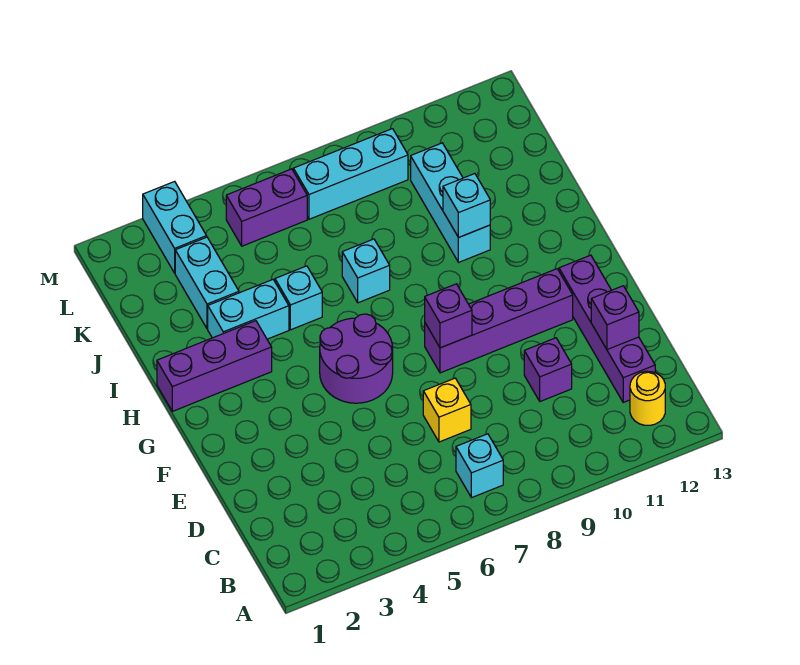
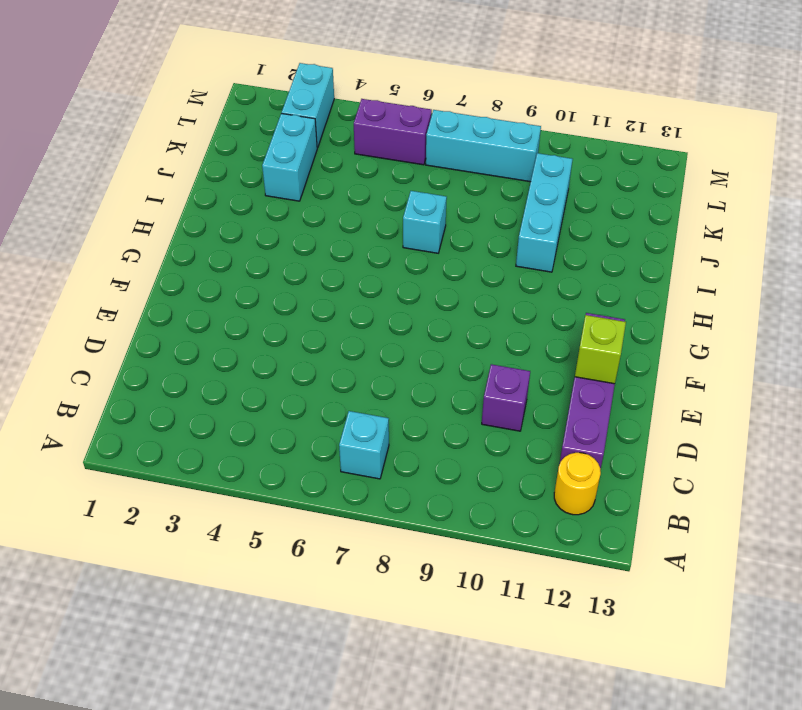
lime 1x1 brick [575,315,626,384] -> none
none -> yellow 1x1 brick [423,378,471,442]
none -> purple 2x2 round brick [320,314,393,403]
none -> purple 1x4 brick [425,269,573,373]

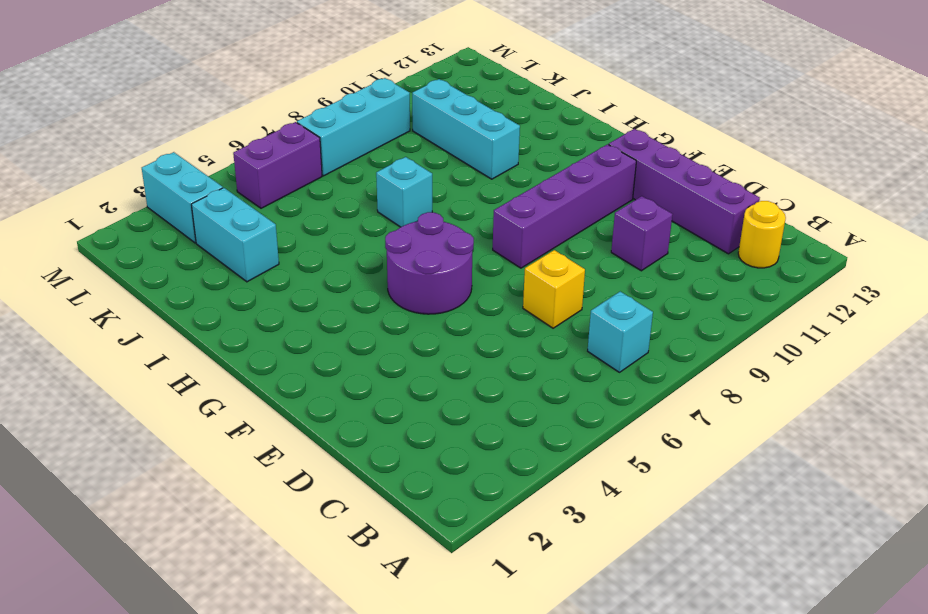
none -> purple 1x3 brick [157,321,272,411]
none -> cyan 1x2 brick [208,280,289,339]
none -> cyan 1x1 brick [275,266,322,330]

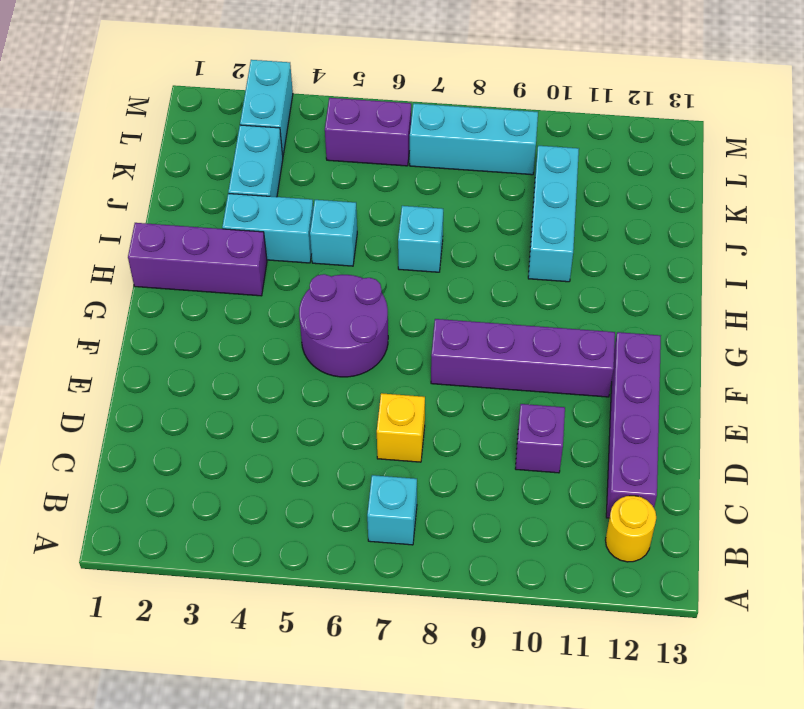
none -> purple 1x1 brick [591,286,639,350]
none -> purple 1x1 brick [425,284,472,348]
none -> cyan 1x1 brick [443,174,490,238]

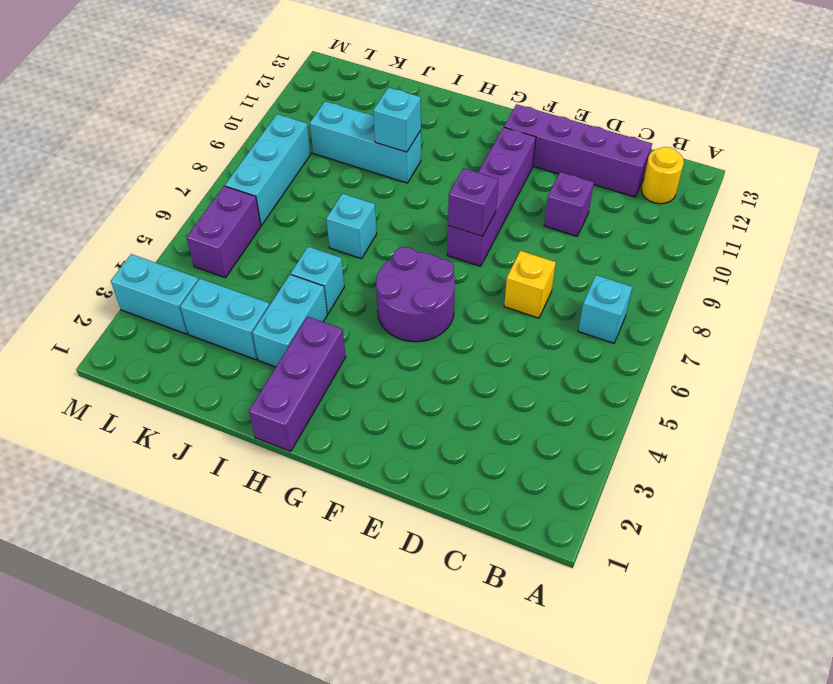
none -> purple 1x1 brick [591,286,639,350]

